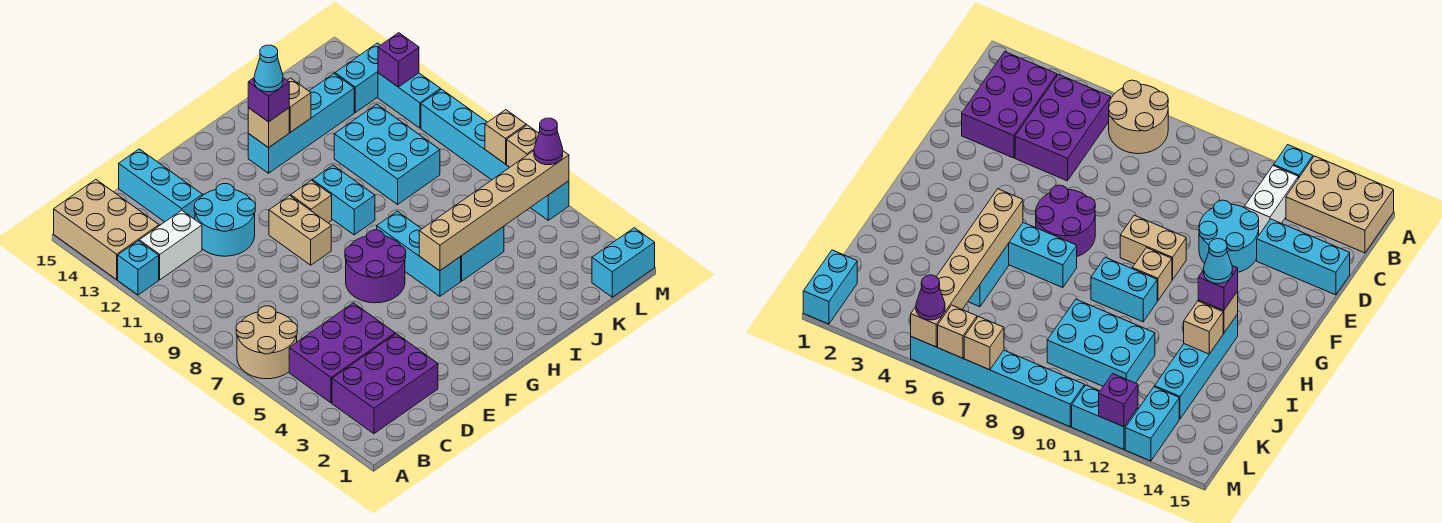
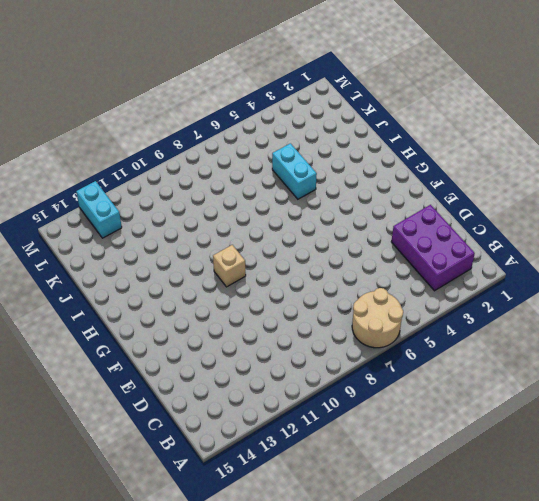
none -> cyan 1x1 brick [118,241,159,295]
none -> tan 2x3 brick [54,179,159,279]
none -> purple 2x3 brick [289,303,395,403]

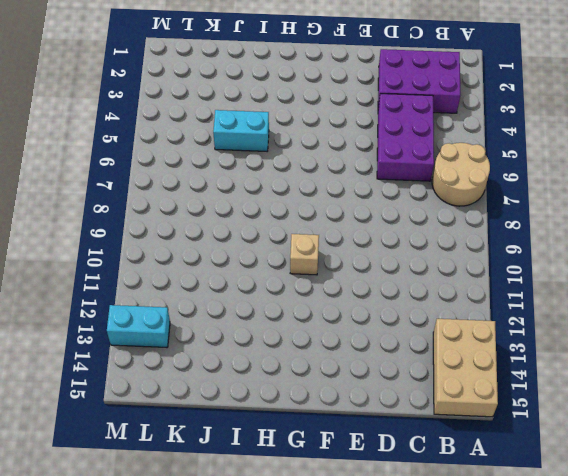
purple 2x3 brick [377,94,434,181] -> purple 2x3 brick turned to [289,303,395,403]
none -> cyan 1x1 brick [118,241,159,295]
none -> white 1x2 brick [139,210,202,280]
none -> cyan 2x2 round brick [194,184,255,256]

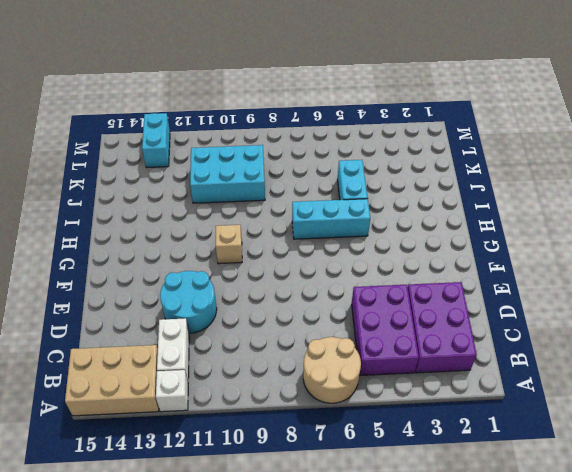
white 1x1 brick [156,370,188,412] -> cyan 1x1 brick [118,241,159,295]
none -> cyan 1x3 brick [119,149,202,222]
none -> purple 2x2 round brick [345,230,406,303]
none -> tan 1x2 brick [269,196,331,265]

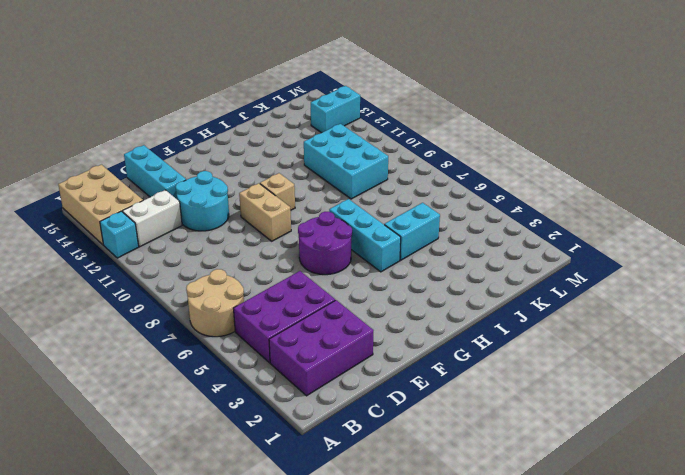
none -> cyan 1x2 brick [312,165,375,235]
none -> cyan 1x4 brick [248,74,354,173]
none -> cyan 1x2 brick [592,228,655,297]

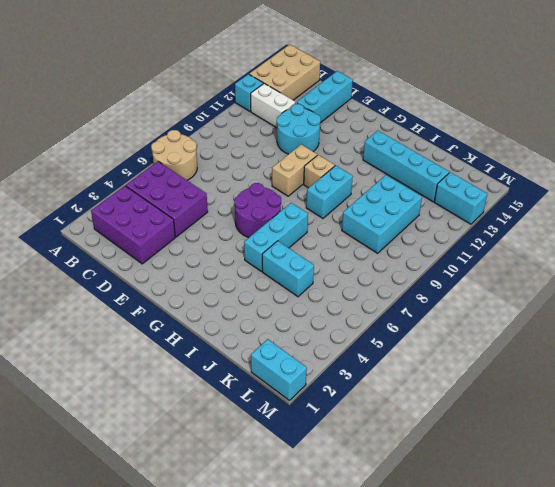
none -> cyan 1x6 brick [421,89,569,220]
none -> cyan 1x2 brick [378,73,441,128]
none -> tan 1x6 brick [419,151,569,271]

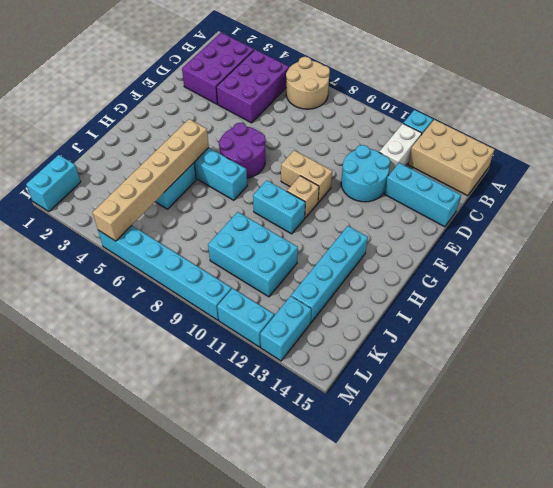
none -> tan 1x1 brick [248,108,289,148]
none -> tan 1x1 brick [287,78,311,132]
none -> tan 1x1 brick [507,125,539,167]

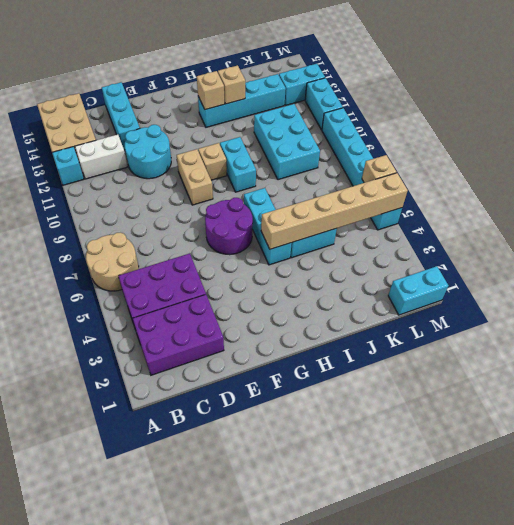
none -> tan 1x1 brick [485,110,526,164]
none -> purple 1x1 brick [378,33,419,87]
none -> purple 1x1 brick [248,78,289,122]

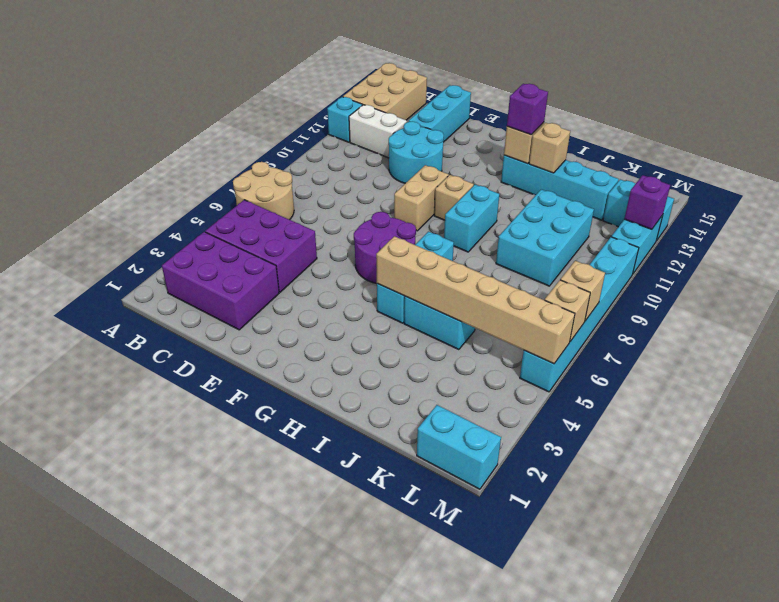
none -> purple 1x1 cone [534,118,563,165]
none -> cyan 1x1 cone [254,45,283,92]

